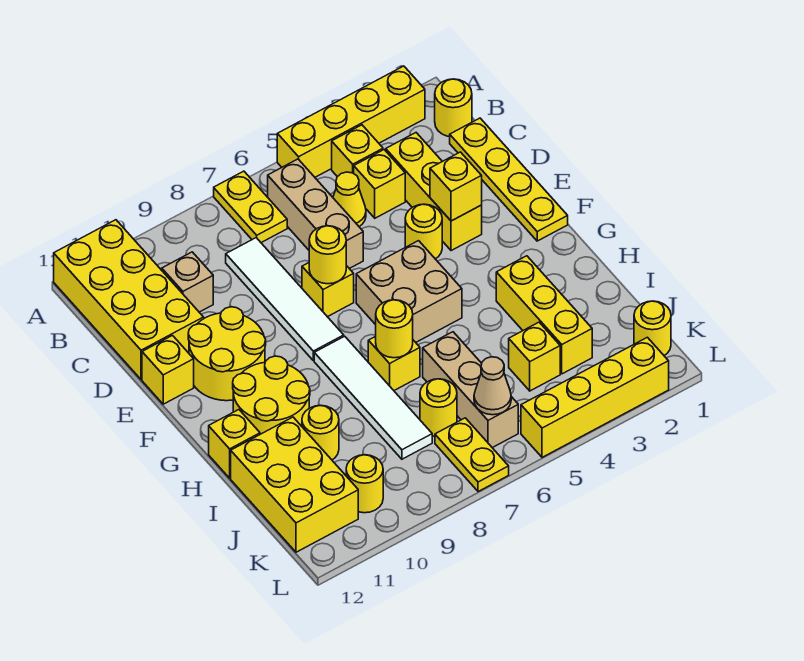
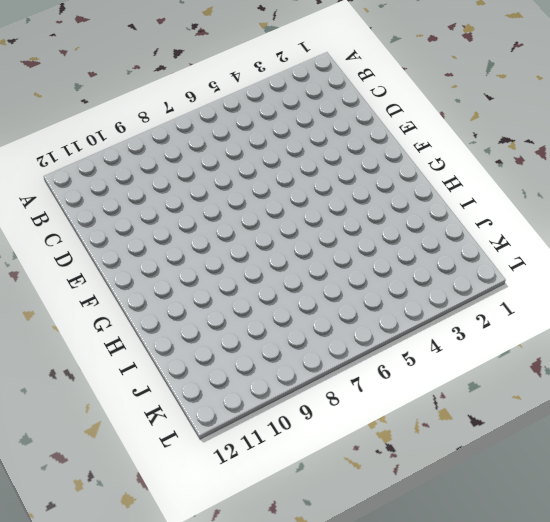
none -> yellow 1x4 brick [277,66,425,177]
none -> yellow 1x2 plate [214,171,287,243]
none -> yellow 2x4 brick [54,220,204,380]
none -> yellow 1x1 round brick [435,79,472,137]

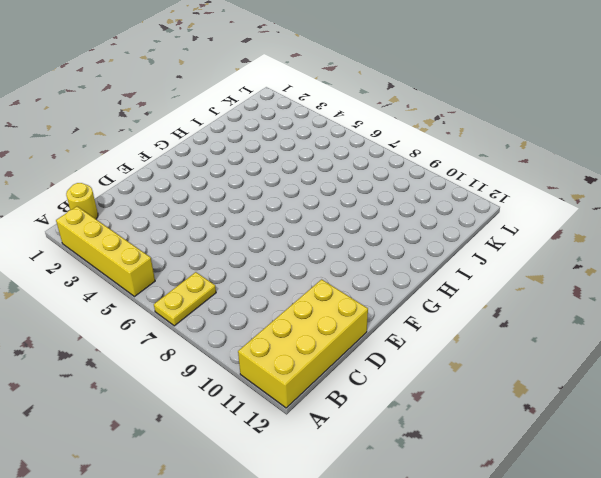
none -> yellow 1x1 brick [332,125,383,177]
none -> tan 1x3 brick [268,159,363,269]
none -> yellow 1x4 plate [450,118,568,241]
none -> yellow 1x3 brick [386,133,482,251]

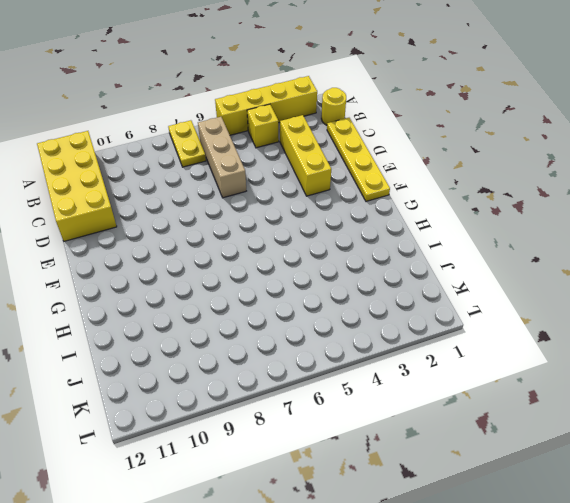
none -> yellow 1x1 brick [354,150,405,218]
none -> yellow 1x1 cone [333,172,366,226]
none -> white 1x4 tile [226,238,344,361]
none -> tan 1x1 brick [162,252,213,312]

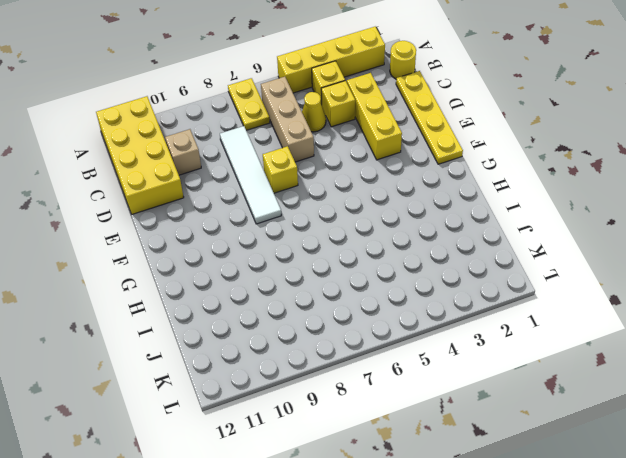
none -> yellow 1x1 round brick [405,204,442,259]
none -> yellow 2x2 round brick [188,307,266,401]
none -> yellow 1x1 brick [142,336,194,404]
none -> tan 2x2 brick [356,241,462,342]

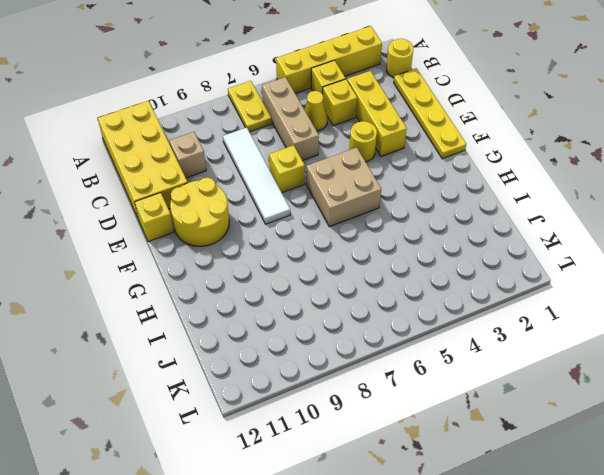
none -> white 1x4 tile [314,336,432,459]
none -> yellow 2x2 round brick [233,356,310,434]
none -> yellow 1x3 brick [496,256,592,374]
none -> yellow 1x1 brick [368,336,420,390]

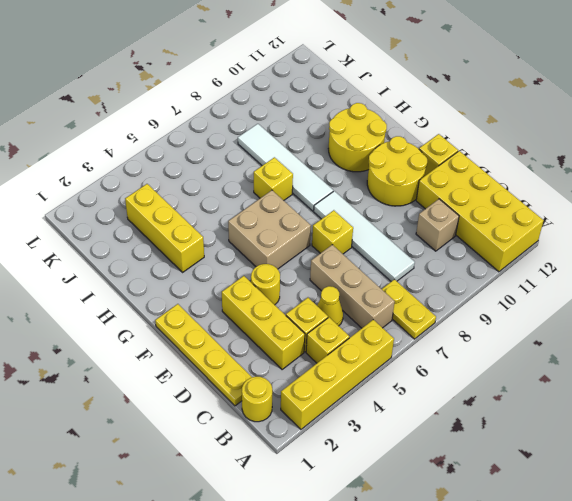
none -> yellow 1x1 brick [209,410,260,478]
none -> tan 1x3 brick [423,332,518,448]
none -> yellow 1x1 round brick [302,405,339,460]
none -> yellow 2x3 brick [231,417,358,552]

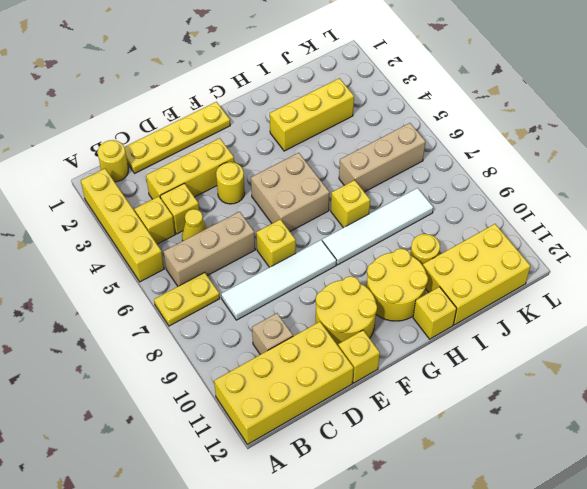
none -> yellow 1x1 brick [509,322,560,391]
none -> yellow 1x1 round brick [420,379,457,436]
none -> yellow 1x1 round brick [634,301,671,356]
none -> yellow 1x2 plate [435,418,509,492]

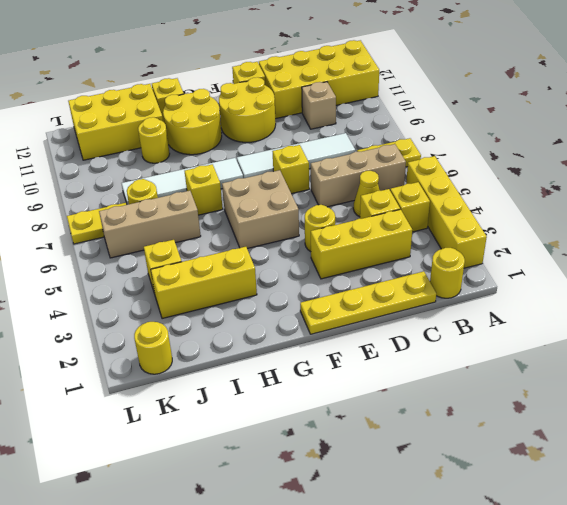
none -> yellow 1x1 round brick [346,455,383,513]
none -> yellow 1x4 brick [521,337,669,457]
none -> yellow 1x1 brick [430,152,482,221]
none -> yellow 1x1 round brick [309,226,346,284]

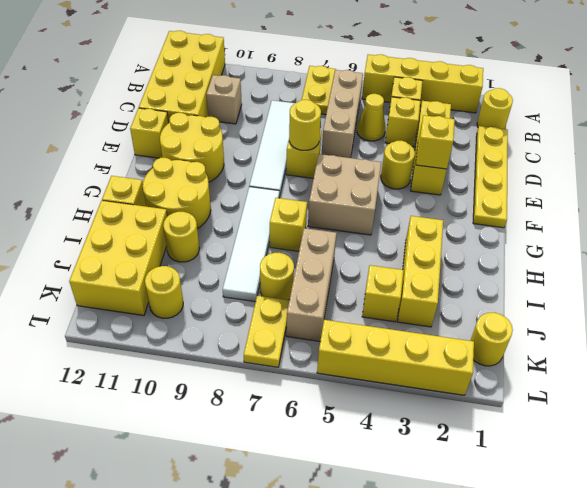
none -> yellow 1x1 round brick [376,300,413,358]
none -> tan 1x1 cone [474,357,511,415]

